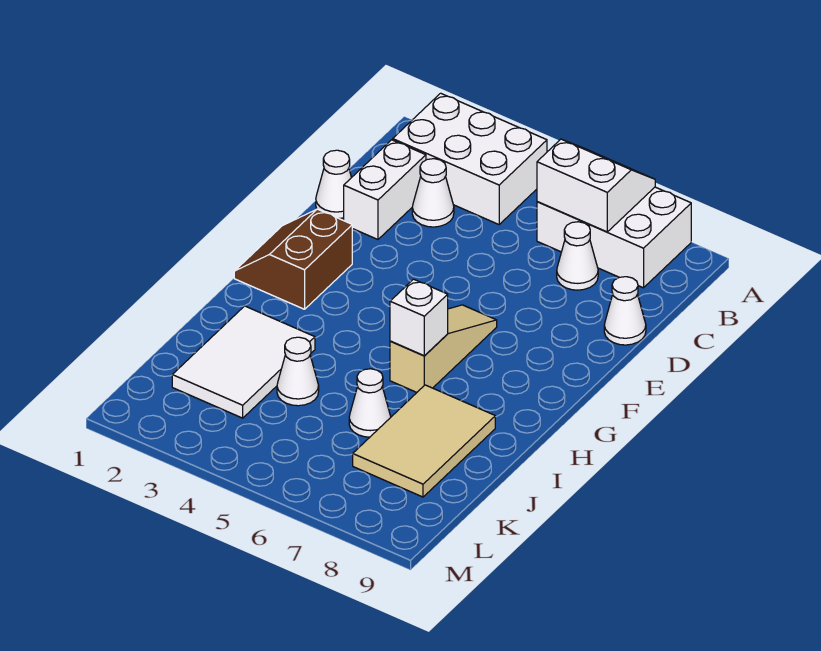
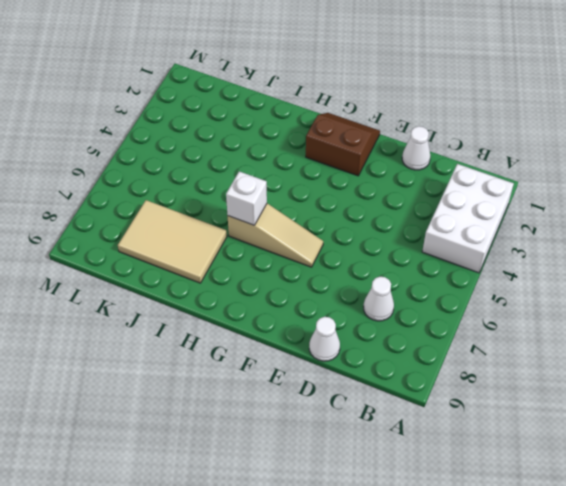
none -> white 2x3 brick [537,187,691,288]
none -> white 1x2 brick [344,140,426,239]
none -> white 1x1 cone [412,159,454,227]

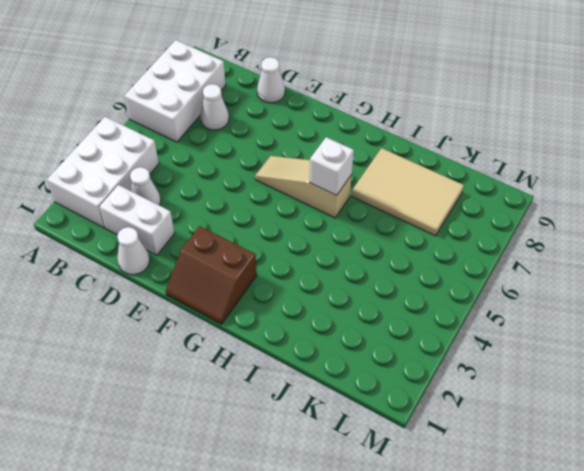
none -> white 2x3 tile [172,306,315,418]
none -> white 1x1 cone [277,337,319,406]
none -> white 1x1 cone [349,369,391,437]

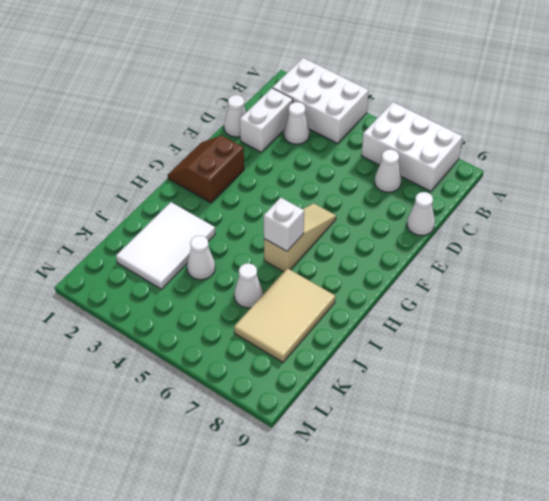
none -> white 2x2 slope [537,139,655,232]

